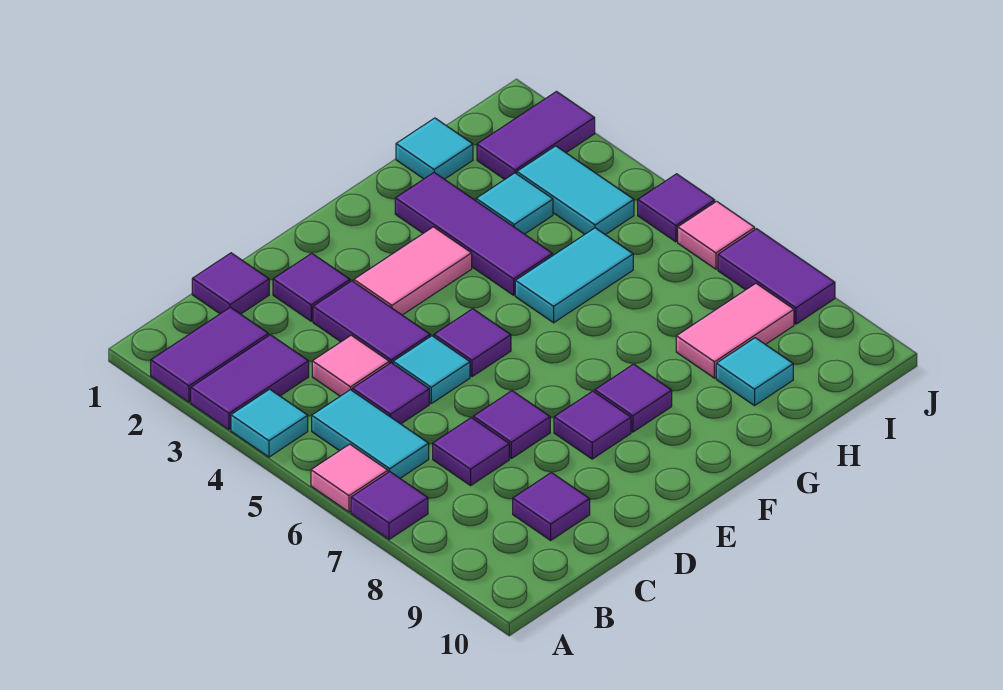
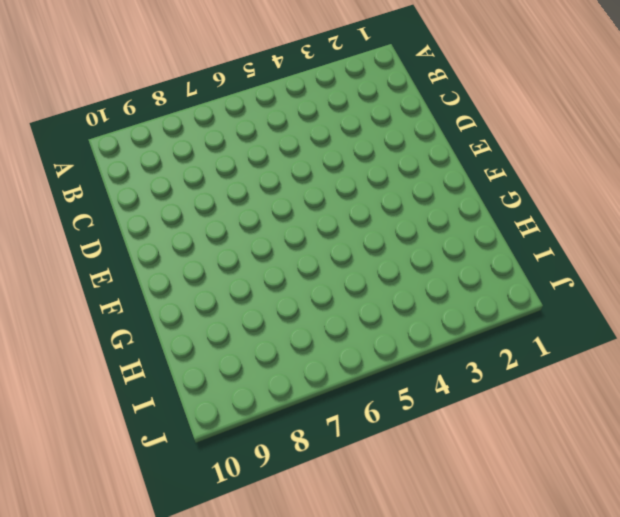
none -> purple 1x2 tile [151,307,268,402]
none -> purple 1x2 tile [191,335,309,430]
none -> cyan 1x1 tile [231,389,308,457]
none -> pink 1x1 tile [311,444,388,512]

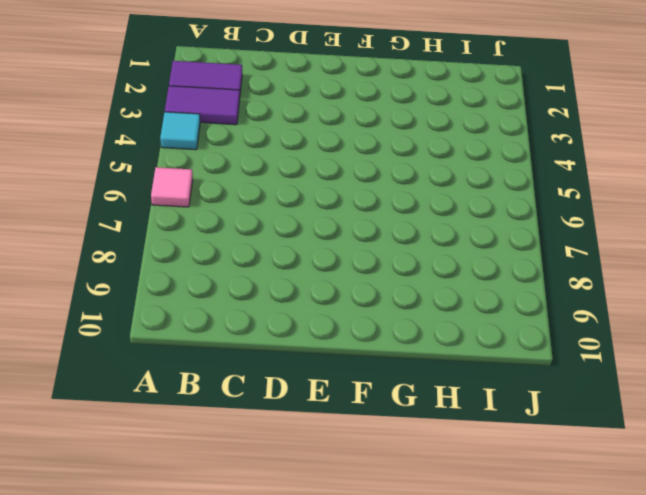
none -> purple 1x1 tile [351,472,428,539]
none -> cyan 1x2 tile [312,390,429,478]
none -> purple 1x1 tile [192,253,269,314]
none -> pink 1x1 tile [312,335,389,396]

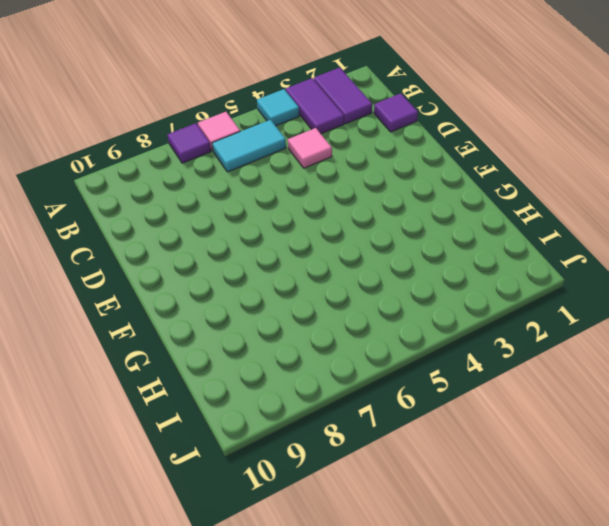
none -> purple 1x1 tile [352,363,429,424]
none -> purple 1x1 tile [433,418,509,485]
none -> purple 1x1 tile [513,473,590,540]
none -> purple 1x1 tile [273,253,350,321]

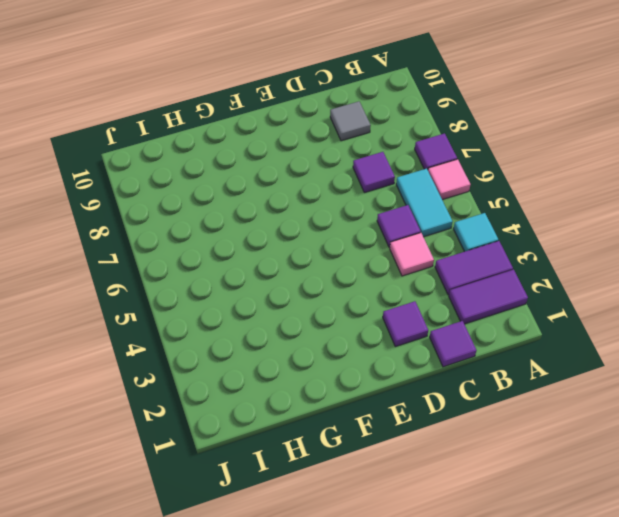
grey 1x1 tile [330,101,371,141] -> purple 1x1 tile [513,473,590,540]
none -> purple 1x2 tile [313,281,430,364]
none -> cyan 1x1 tile [393,336,470,403]
none -> purple 1x1 tile [473,391,550,458]
none -> pink 1x2 tile [354,227,472,315]

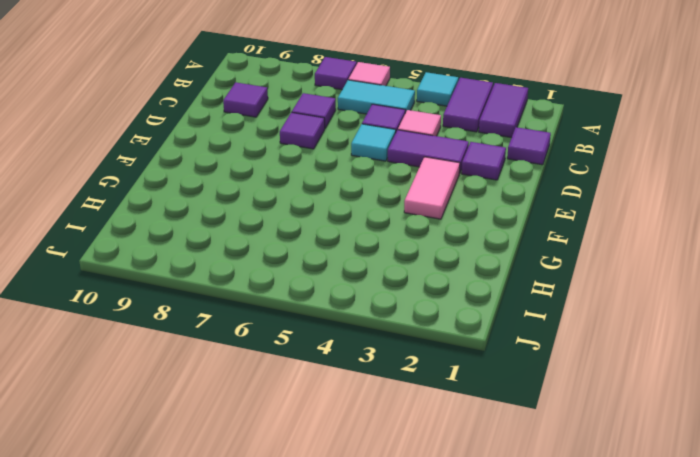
none -> purple 1x1 tile [434,309,511,377]
none -> purple 1x1 tile [554,391,631,459]
none -> purple 1x1 tile [595,364,672,432]
none -> purple 1x3 tile [395,173,552,295]

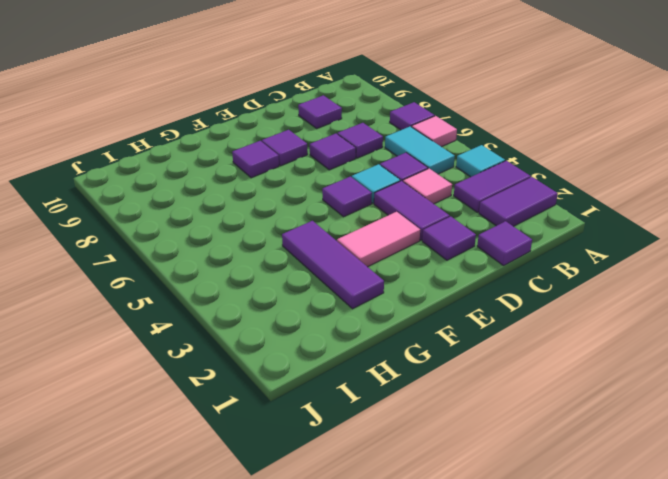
none -> cyan 1x2 tile [515,228,633,323]
none -> cyan 1x1 tile [396,118,473,179]
none -> cyan 1x1 tile [476,173,553,234]
none -> pink 1x2 tile [676,283,794,378]

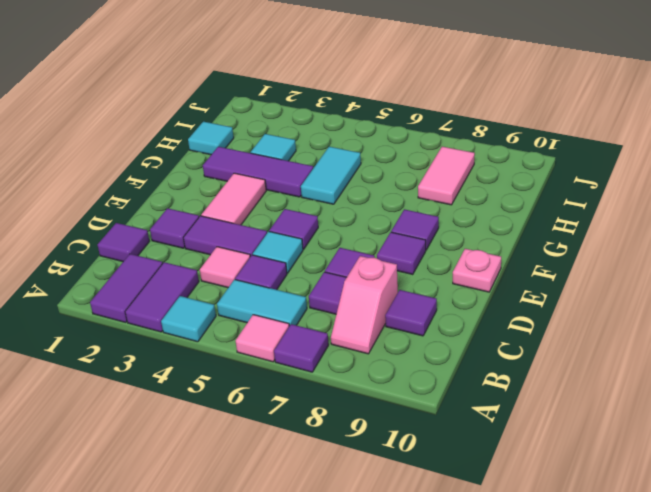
pink 1x2 slope [331,256,398,354] -> none
pink 1x1 plate [453,249,501,292] -> none
none -> cyan 1x1 tile [716,338,793,406]
none -> purple 1x2 tile [477,92,595,179]
none -> cyan 1x2 tile [517,146,634,235]
none -> purple 1x1 tile [638,174,715,242]

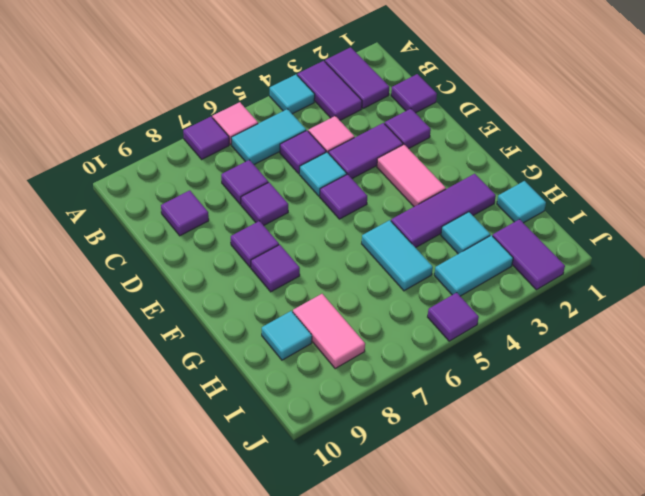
none -> pink 1x1 tile [678,201,755,269]
none -> purple 1x2 tile [718,229,835,324]

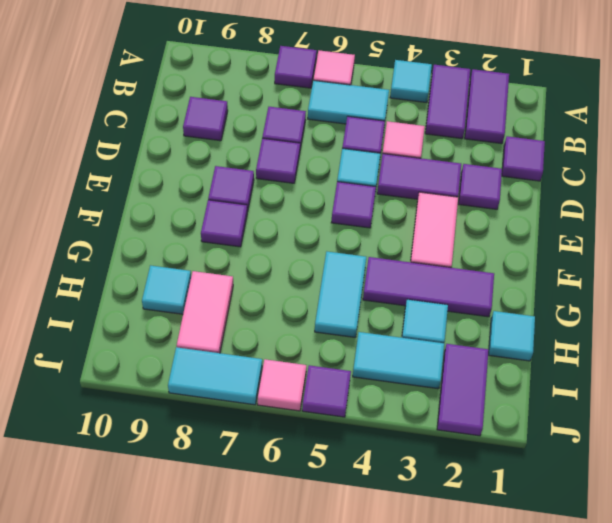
cyan 1x2 tile [168,347,262,405] -> purple 1x2 tile [718,229,835,324]

